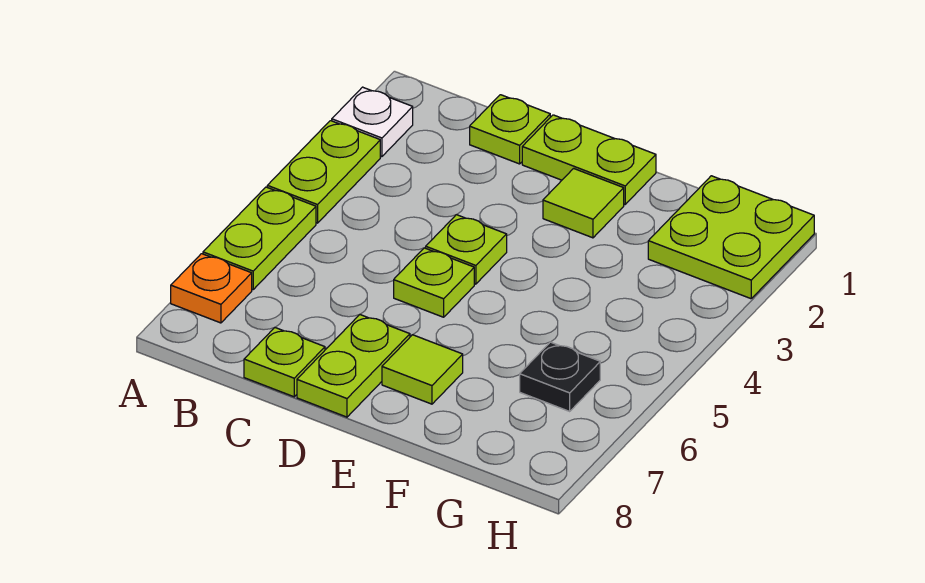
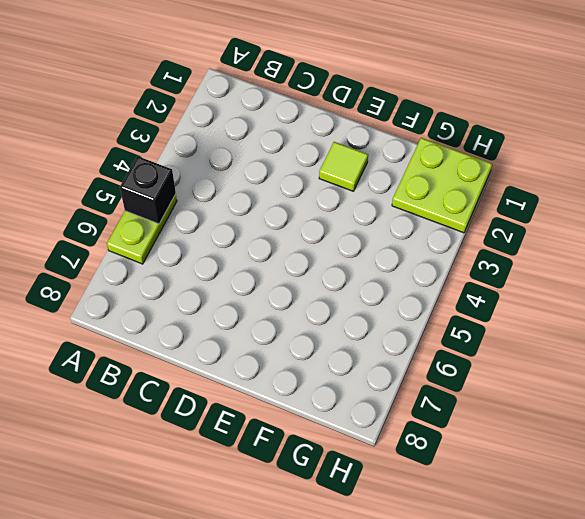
black 1x1 brick [120,156,176,224] -> none
none -> white 1x1 plate [332,87,413,157]
none -> lime 1x2 plate [267,121,380,223]
none -> orange 1x1 plate [171,254,252,323]

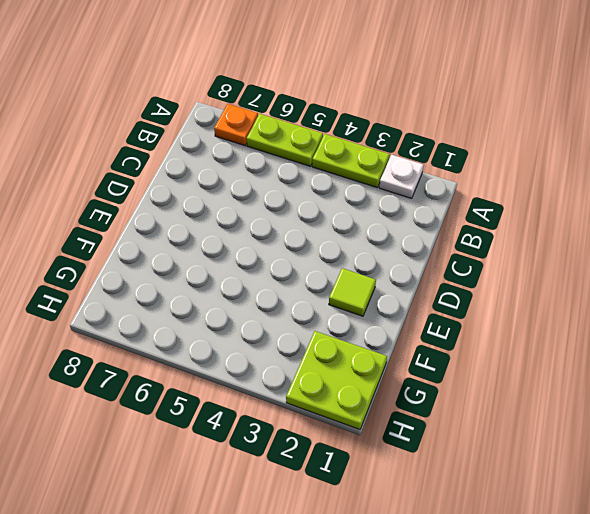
none -> lime 1x1 plate [470,95,550,164]
none -> lime 1x1 plate [244,328,325,397]
none -> lime 1x2 plate [522,115,656,204]

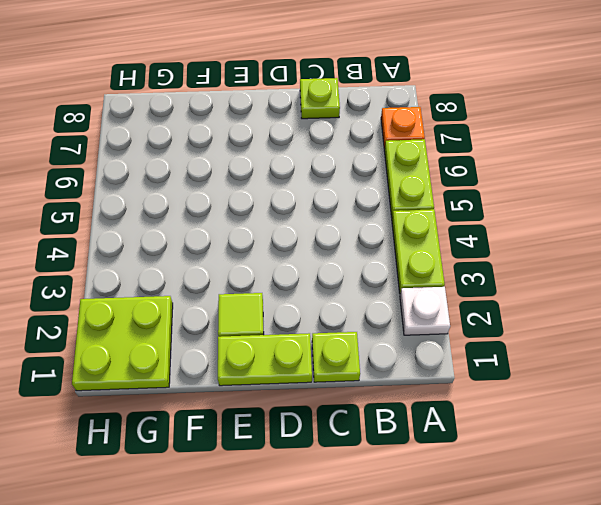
none -> lime 1x1 plate [426,215,507,284]
none -> lime 1x1 plate [394,248,474,317]
none -> lime 1x2 plate [297,315,410,417]

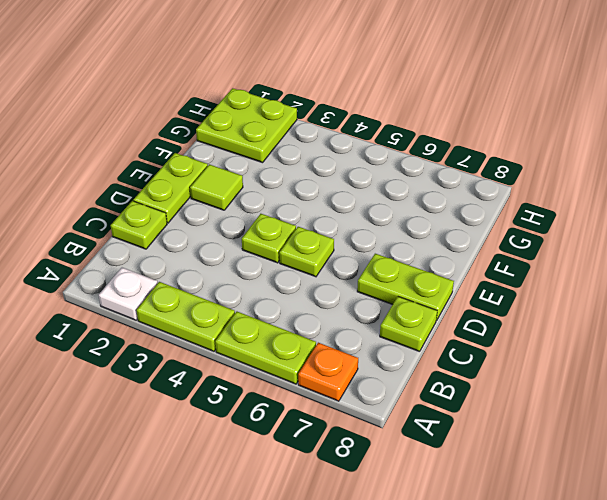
none -> lime 1x1 tile [382,335,463,404]
none -> black 1x1 plate [520,342,600,411]

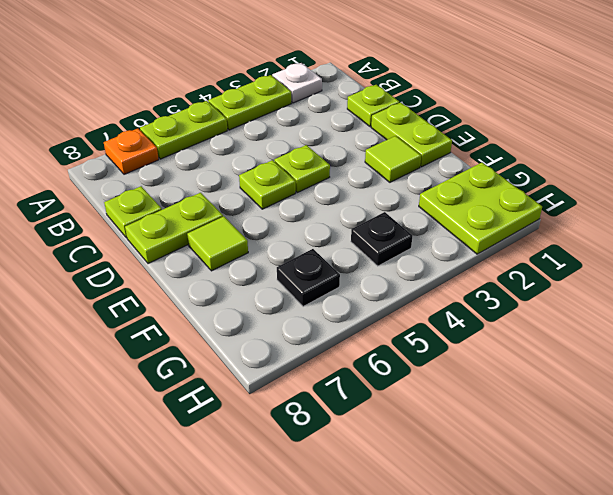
black 1x1 plate [351,212,412,266] -> none

